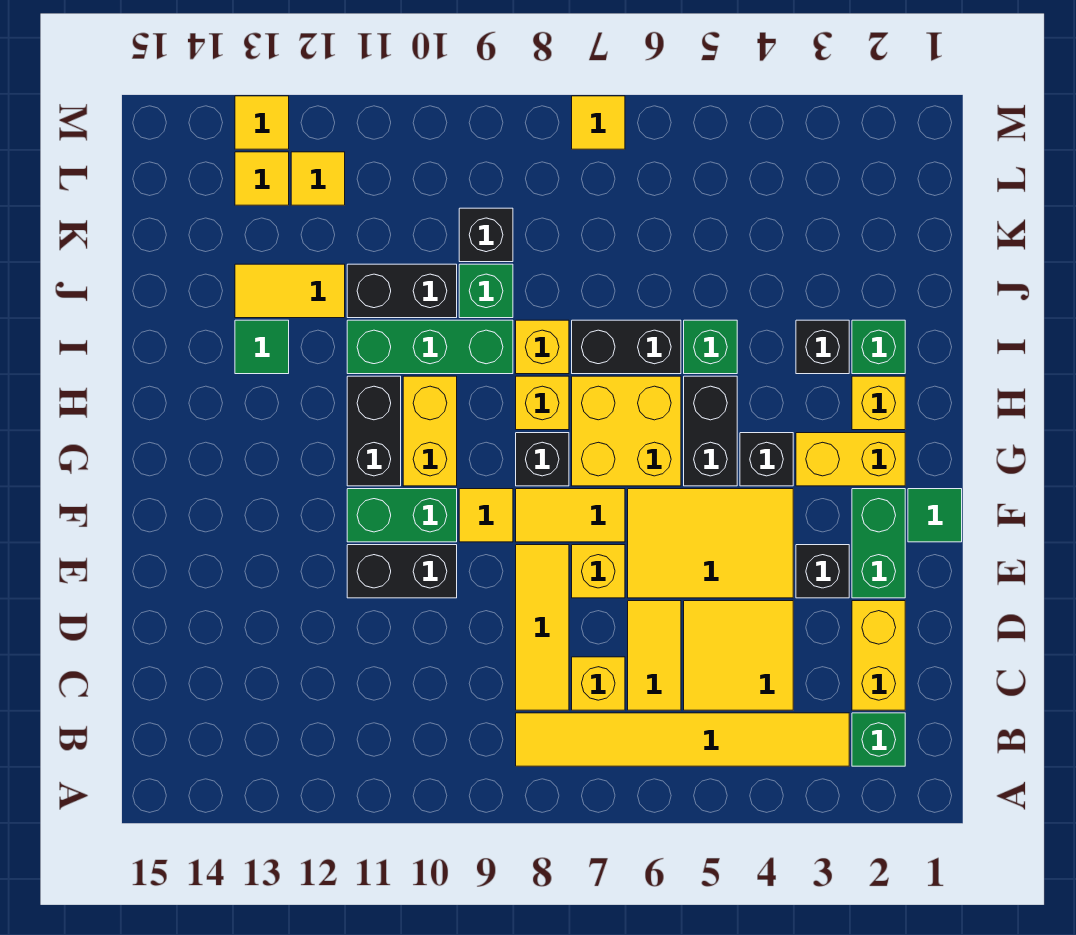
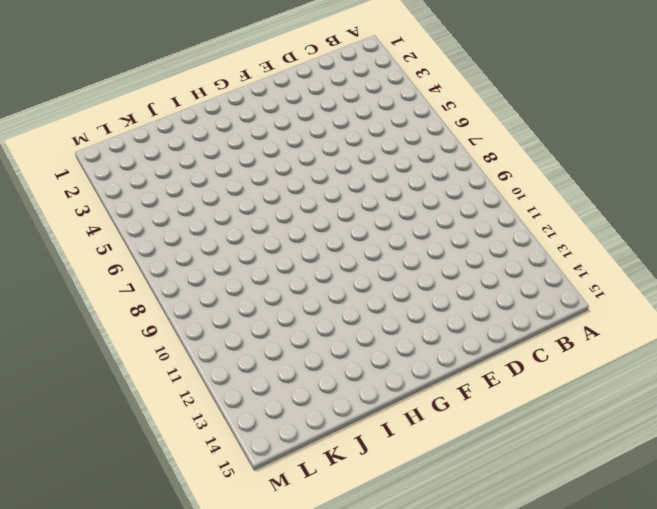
none -> green 1x1 brick [852,713,905,766]
none -> yellow 1x6 tile [516,713,849,766]
none -> yellow 1x2 brick [852,601,905,710]
none -> yellow 2x2 tile [684,601,793,710]

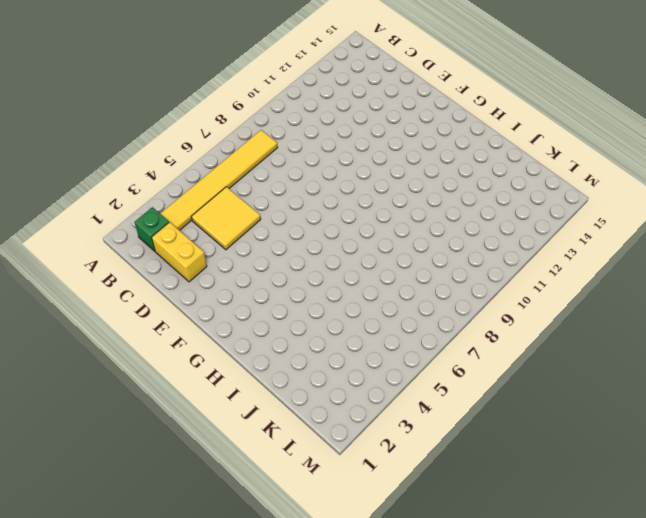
none -> yellow 1x2 tile [628,601,681,710]
none -> yellow 1x1 brick [572,657,625,710]
none -> yellow 1x3 tile [516,545,569,710]
none -> green 1x2 brick [852,489,905,598]

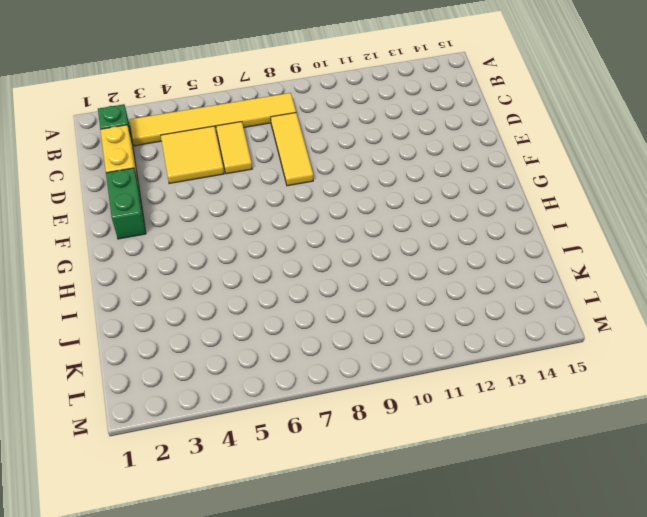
none -> yellow 1x1 brick [572,657,625,710]
none -> black 1x1 brick [796,545,849,598]
none -> yellow 2x3 tile [628,489,793,598]
none -> yellow 1x1 brick [572,545,625,598]

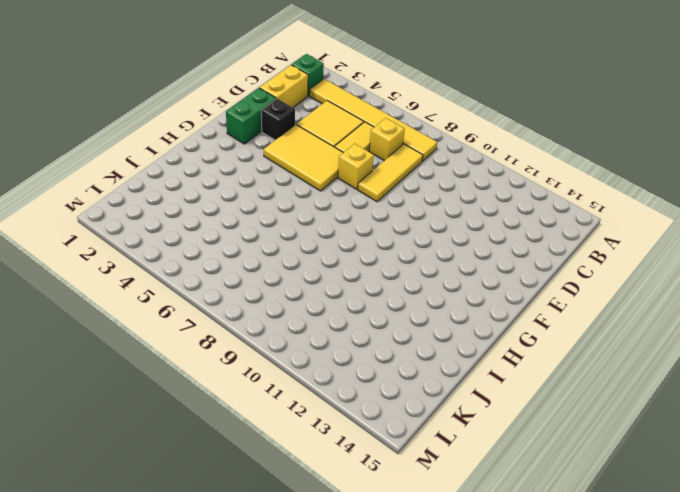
none -> black 1x2 brick [347,545,457,598]
none -> green 1x1 tile [908,489,962,542]
none -> yellow 1x2 tile [516,489,625,542]
none -> yellow 1x1 tile [459,489,513,542]

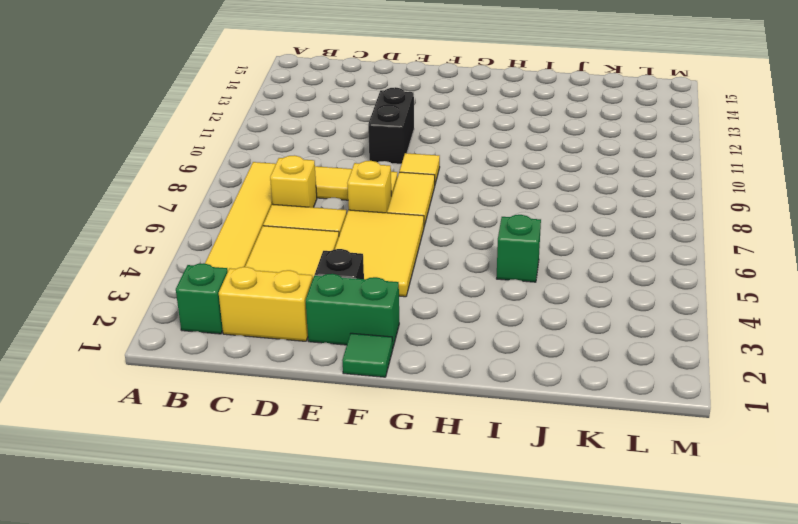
none -> green 1x2 brick [347,489,457,542]
none -> yellow 1x2 brick [796,433,905,486]
none -> black 1x1 brick [740,433,793,486]
none -> black 1x2 brick [684,376,737,486]

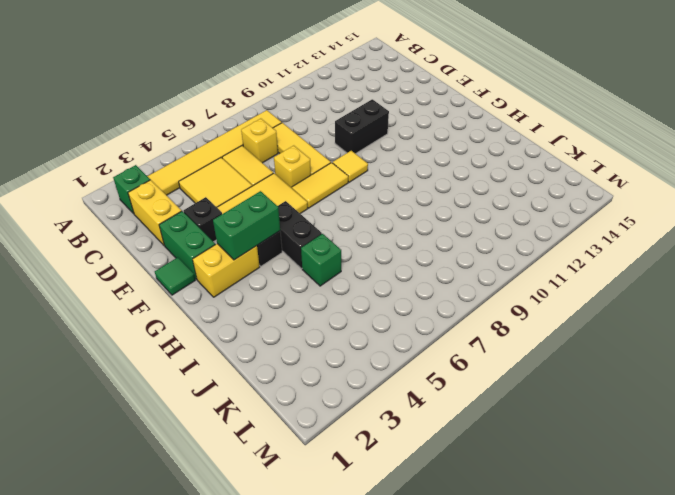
green 1x2 brick [213,191,280,260] -> green 1x2 brick moved to [347,489,457,542]
none -> yellow 2x2 brick [572,376,681,486]
none -> black 1x1 brick [516,433,569,486]
none -> yellow 1x2 brick [403,376,457,486]
none -> black 1x2 brick [347,376,401,486]

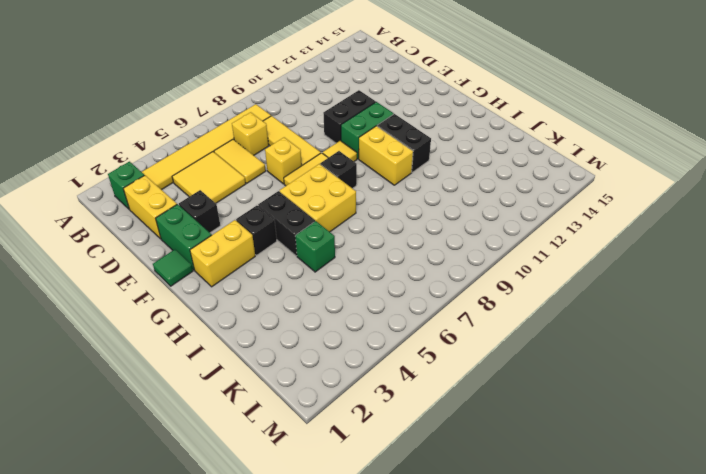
none -> yellow 2x3 tile [628,489,793,598]
none -> yellow 1x1 brick [852,376,905,430]
none -> yellow 1x1 brick [516,376,569,430]
none -> green 1x1 brick [852,320,905,374]

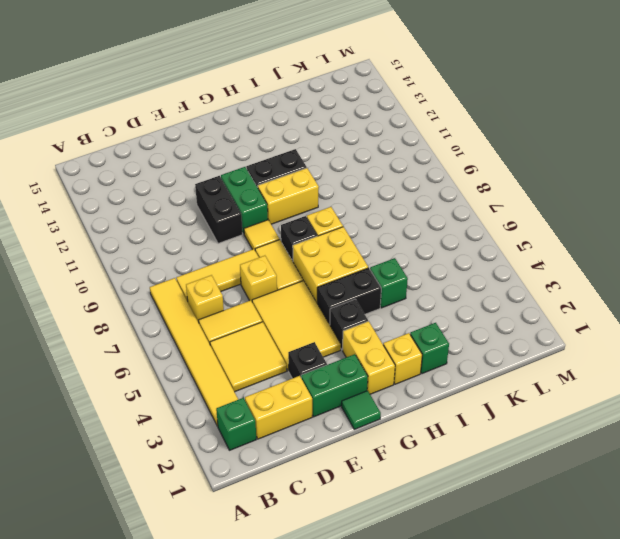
none -> black 1x1 brick [796,320,849,374]
none -> black 1x2 brick [572,320,681,374]
none -> yellow 1x1 brick [516,320,569,374]
none -> green 1x3 brick [347,320,513,374]

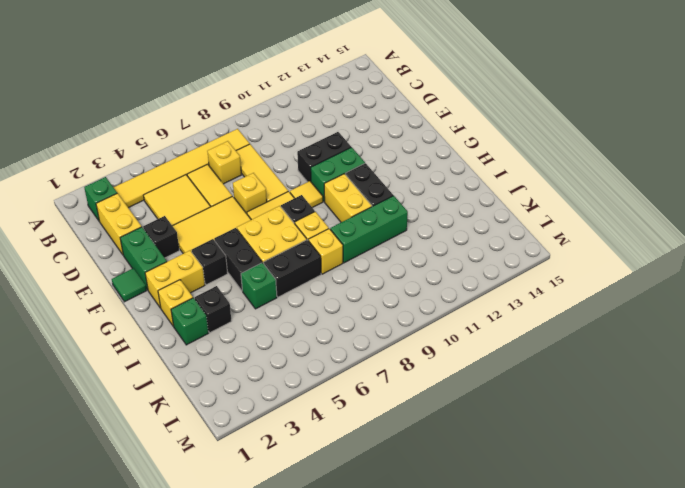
none -> green 1x1 tile [235,320,289,374]
none -> green 1x1 brick [459,264,513,318]
none -> black 1x2 brick [347,264,457,318]
none -> yellow 1x2 tile [235,264,345,318]

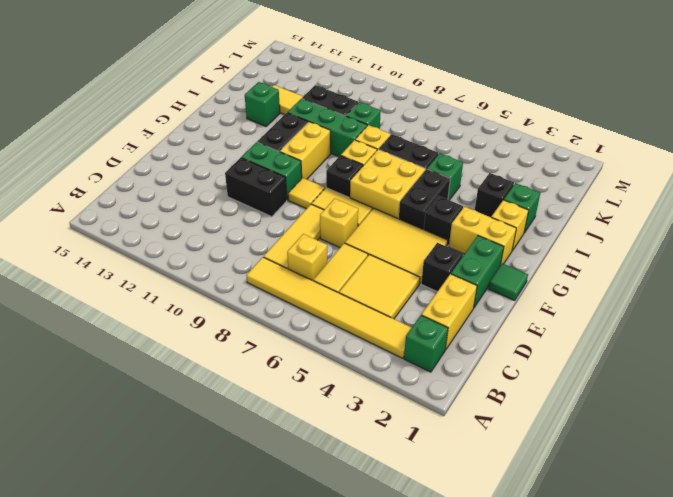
green 1x1 brick [245,82,280,126] -> green 1x1 tile [235,320,289,374]
none -> black 1x1 brick [459,208,513,262]
none -> yellow 1x1 tile [291,152,345,205]
none -> yellow 1x1 tile [235,152,289,205]
none -> yellow 1x1 tile [572,96,625,149]

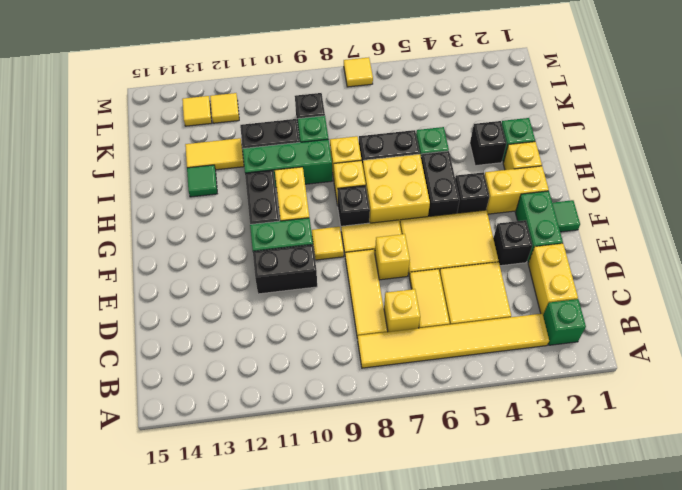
none -> yellow 1x1 tile [235,96,289,149]

